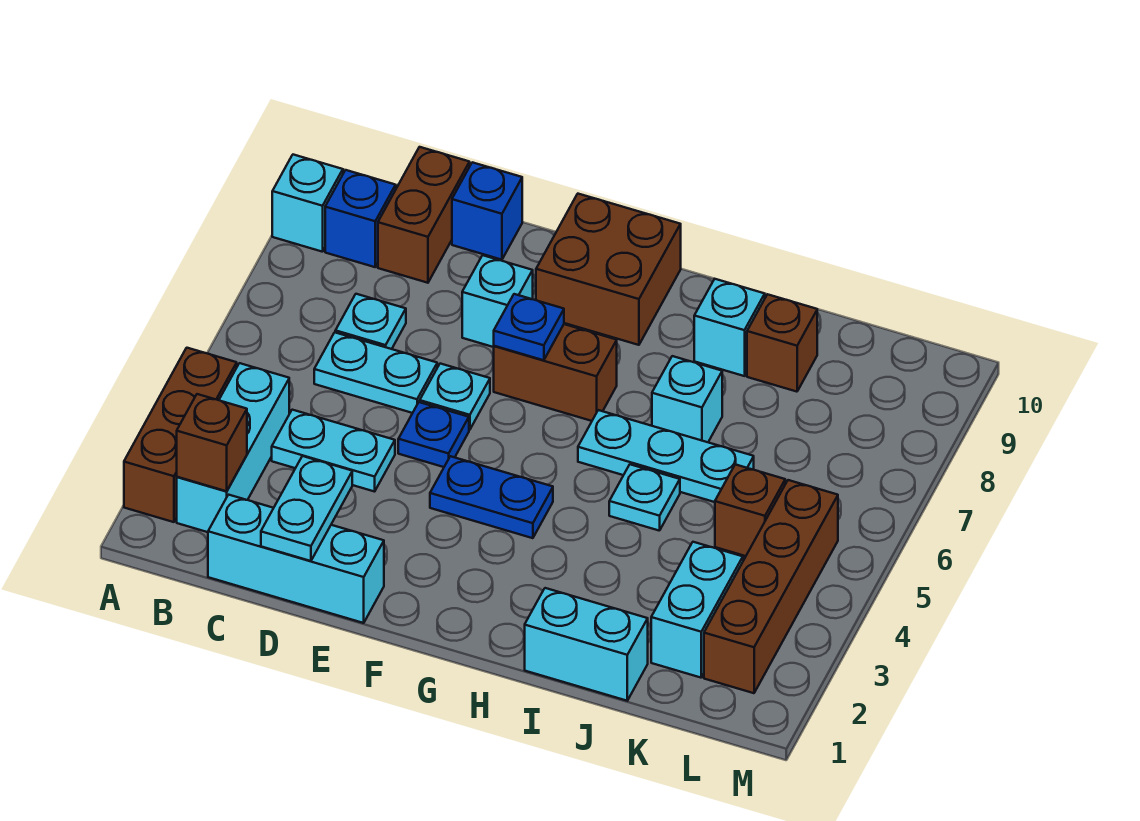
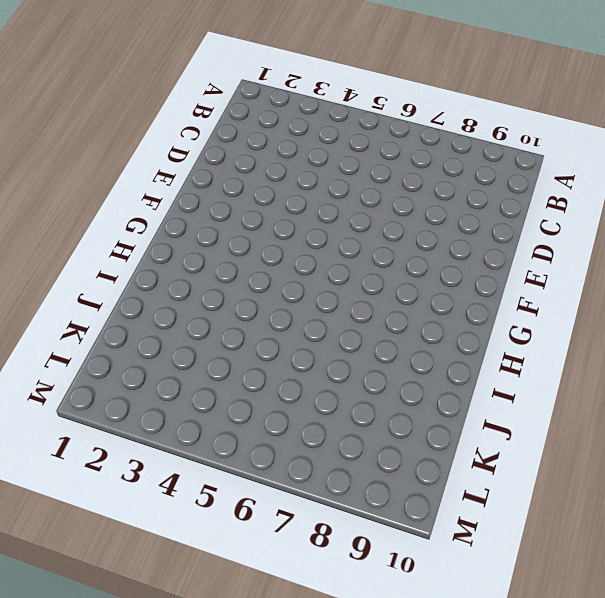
none -> brown 1x3 brick [124,348,237,522]
none -> cyan 1x1 brick [272,155,343,252]
none -> cyan 1x3 brick [177,363,289,532]

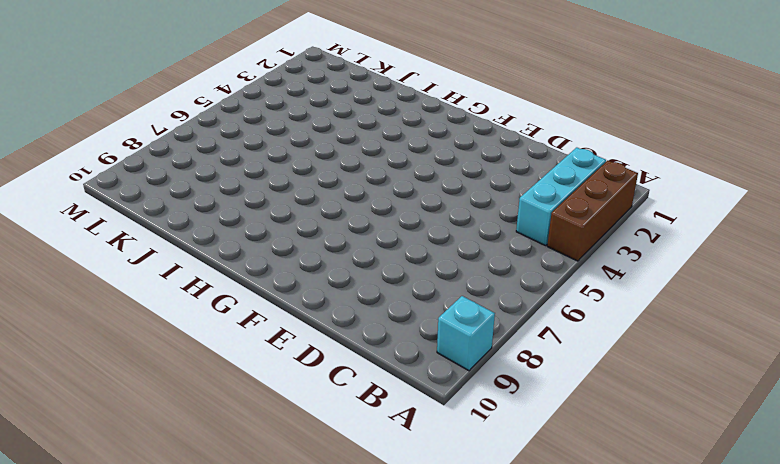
none -> blue 1x1 brick [325,170,396,267]
none -> cyan 1x3 brick [208,495,384,623]
none -> cyan 1x2 plate [272,410,395,492]

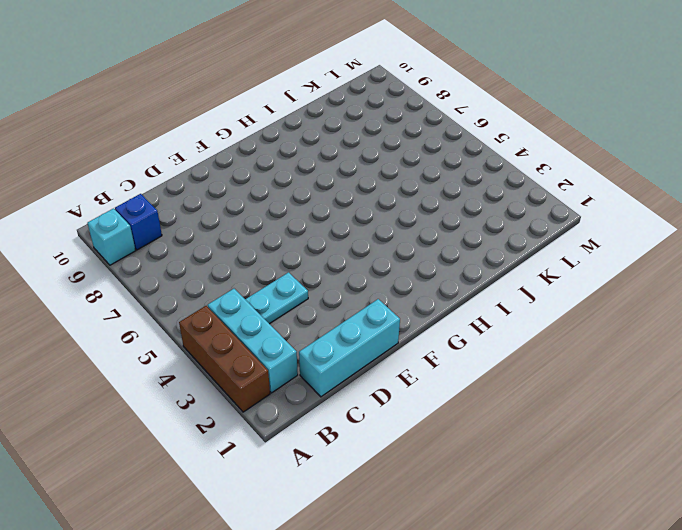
none -> cyan 1x2 plate [314,332,437,413]
none -> cyan 1x1 plate [335,294,406,349]
none -> brown 1x2 brick [378,147,470,283]

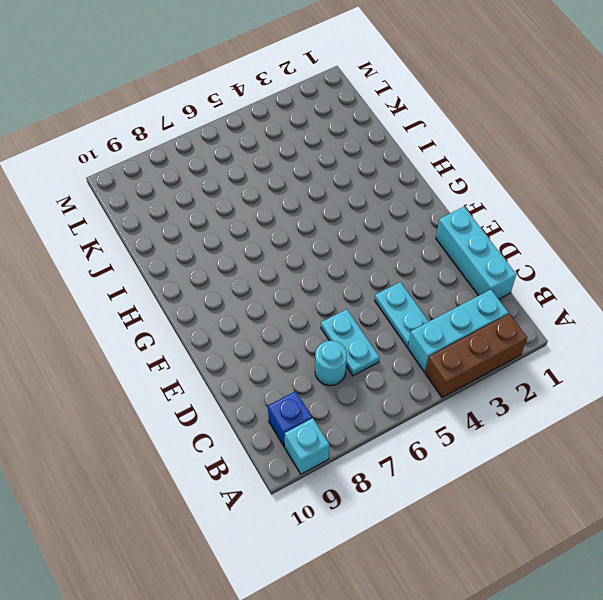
cyan 1x1 round brick [315,341,347,386] -> cyan 1x1 plate [335,294,406,349]
none -> brown 1x2 brick [378,147,470,283]
none -> blue 1x1 brick [452,162,522,260]
none -> blue 1x1 plate [398,402,469,467]

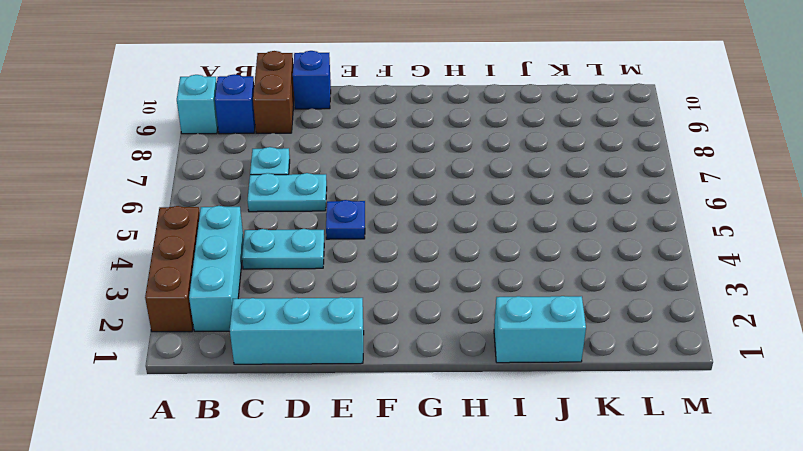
none -> cyan 1x1 plate [420,364,490,430]
none -> cyan 1x1 brick [462,255,533,347]
none -> blue 1x2 plate [430,456,553,538]

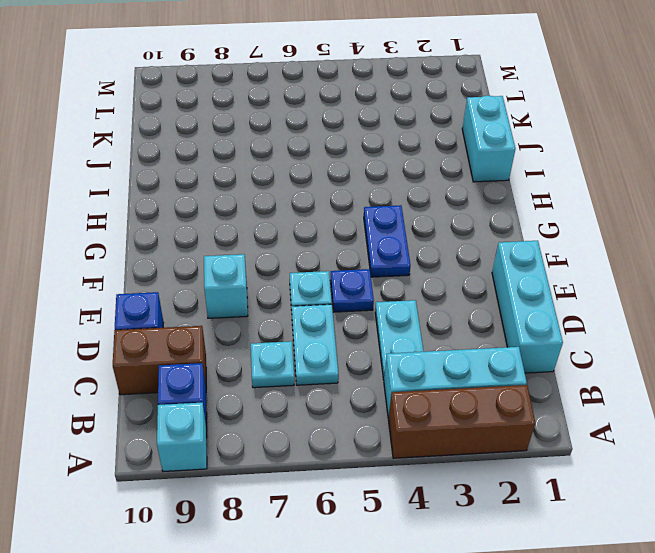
none -> brown 1x2 brick [494,324,617,421]
none -> brown 2x2 brick [536,194,681,345]
none -> cyan 1x3 plate [578,410,754,502]

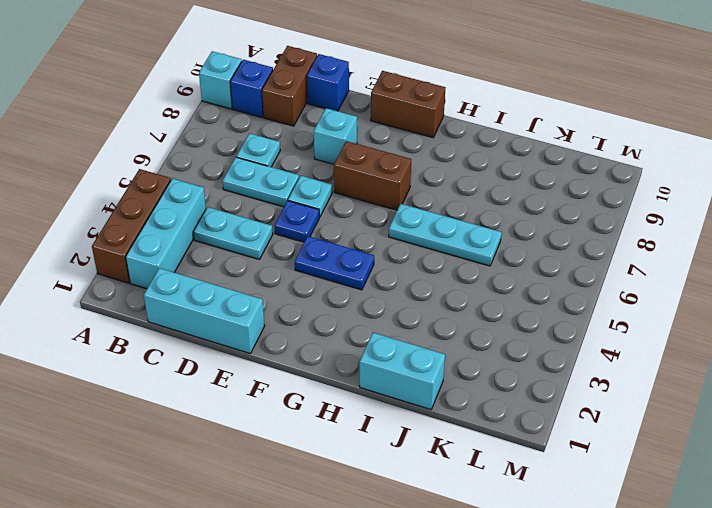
brown 1x2 brick [371,71,445,138] -> brown 2x2 brick [536,194,681,345]
none -> cyan 1x1 plate [609,464,680,531]
none -> cyan 1x1 brick [652,356,722,442]
none -> cyan 1x1 brick [694,279,765,376]

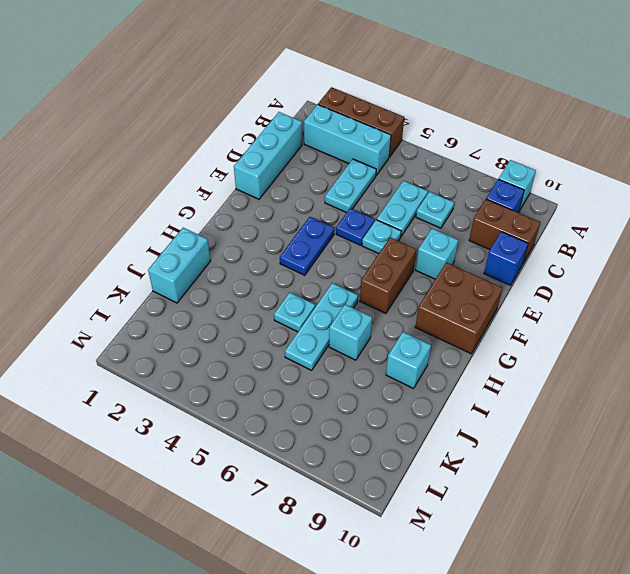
none -> brown 1x1 brick [747,294,817,392]
none -> cyan 1x2 brick [651,542,743,678]
none -> brown 1x1 brick [715,464,785,556]

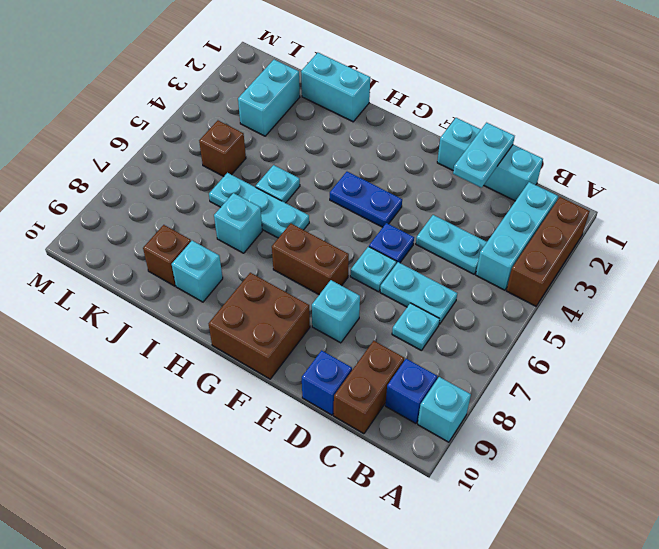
none -> brown 1x4 brick [704,480,838,693]
none -> brown 1x1 brick [177,394,247,491]
none -> blue 1x1 plate [494,294,564,360]

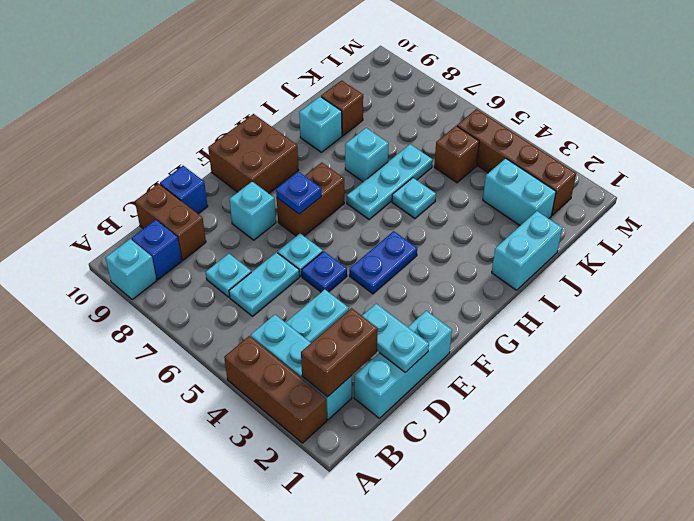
brown 1x2 brick [301,308,378,397] -> brown 1x1 brick [177,394,247,491]

